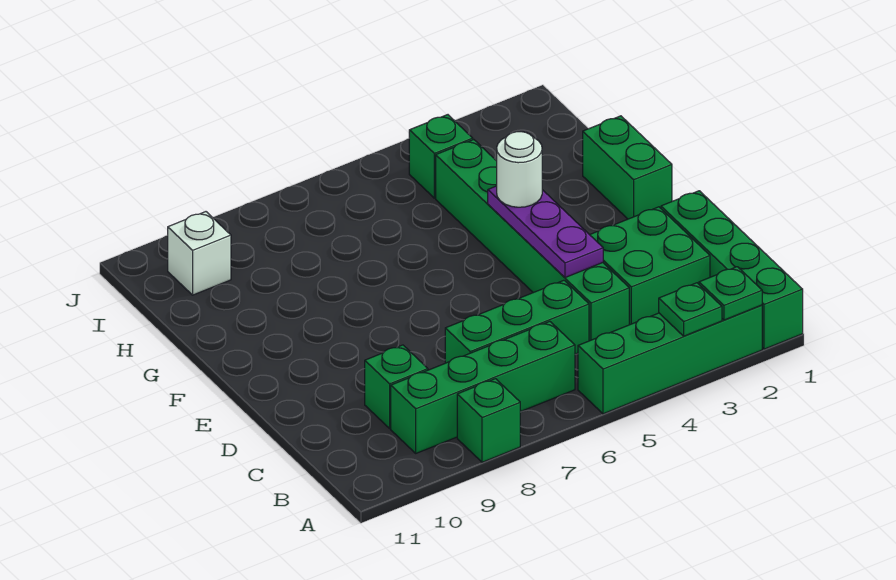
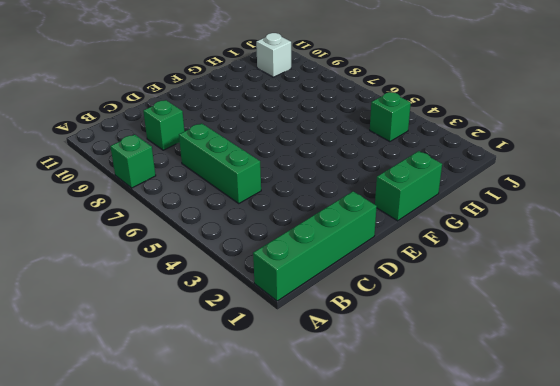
none -> green 1x4 brick [578,305,762,414]
none -> green 1x4 brick [391,322,575,453]
none -> green 2x2 brick [590,207,710,325]

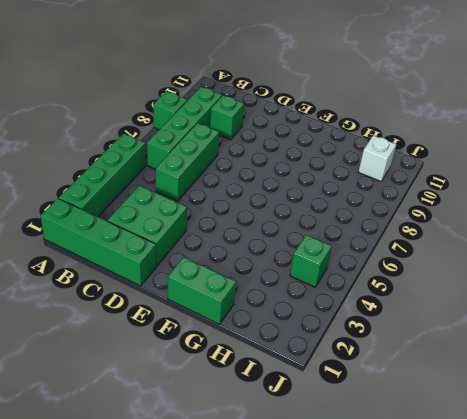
none -> green 1x6 brick [436,140,629,341]
none -> green 1x1 plate [699,267,762,320]
none -> green 1x1 plate [659,283,722,336]

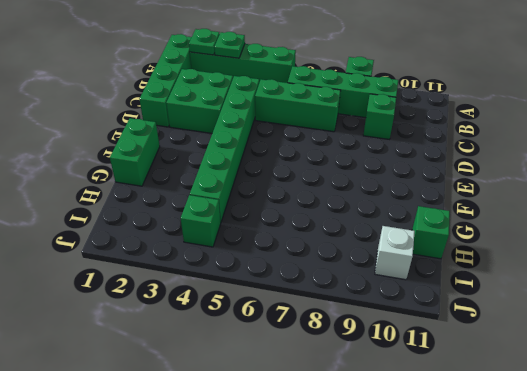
green 1x1 brick [412,206,450,259] -> none
none -> purple 1x3 plate [488,186,603,278]
none -> white 1x1 round brick [497,132,542,207]

